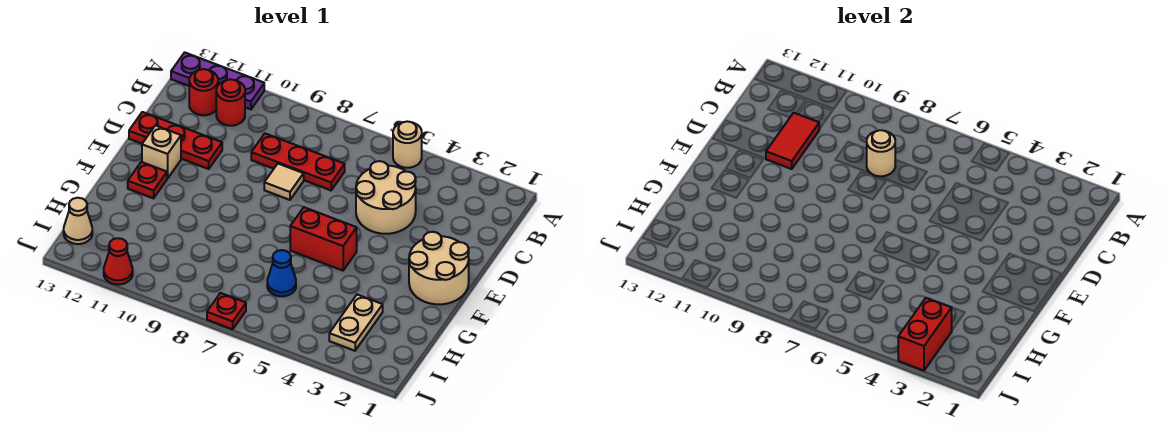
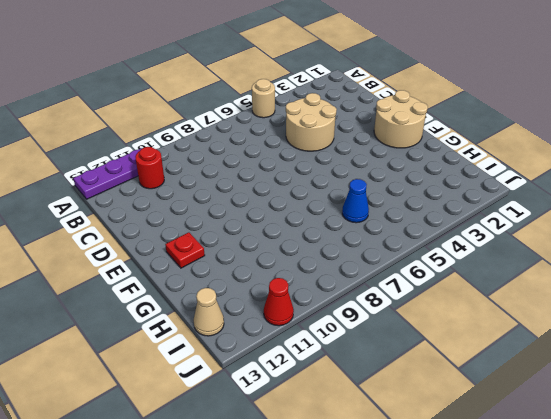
none -> red 1x1 round brick [189,69,218,115]
none -> red 1x3 plate [251,134,345,190]
none -> tan 1x1 tile [264,164,304,200]

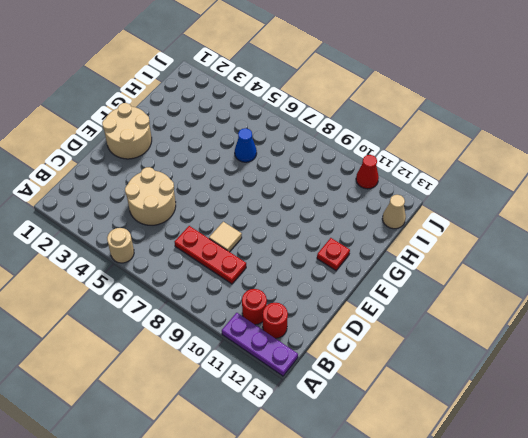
none -> red 1x3 plate [129,112,222,169]
none -> tan 1x1 brick [142,125,181,179]
none -> red 1x2 brick [290,207,357,271]

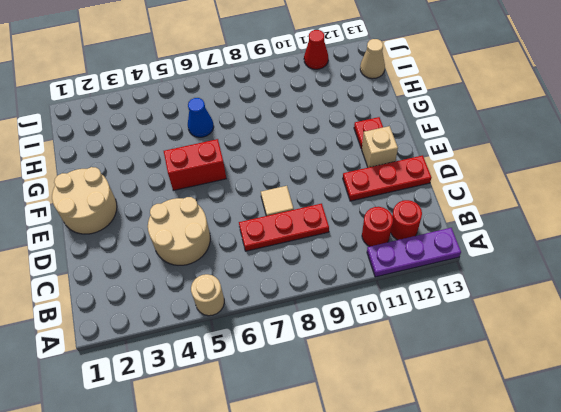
none -> tan 1x2 plate [329,295,383,351]
none -> red 1x1 plate [207,293,246,329]
none -> tan 1x1 round brick [867,130,895,176]

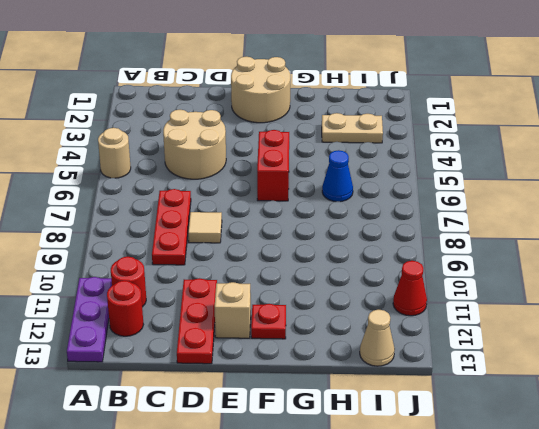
none -> red 1x1 plate [207,293,246,329]
none -> tan 1x1 round brick [867,130,895,176]
none -> red 1x2 tile [766,113,819,169]

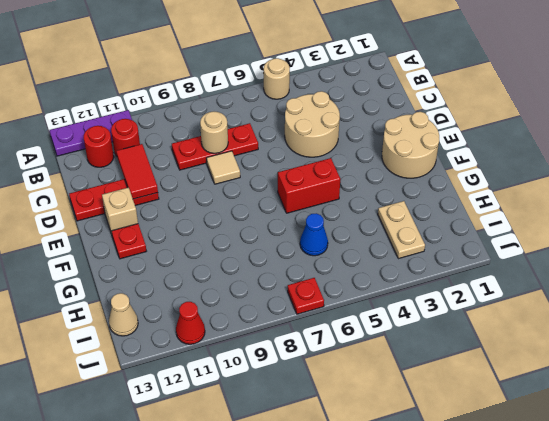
none -> red 1x2 brick [898,298,952,371]

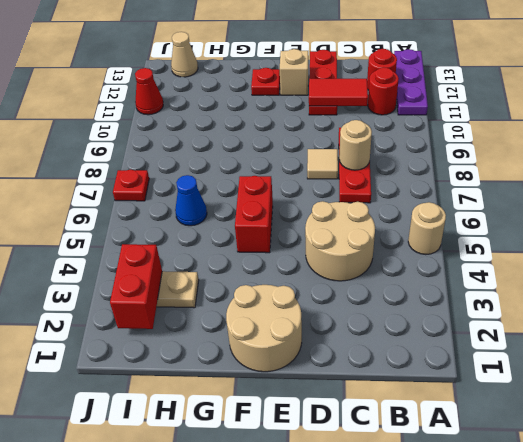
red 1x2 brick [110,244,162,329] -> red 1x2 brick turned to [898,298,952,371]

